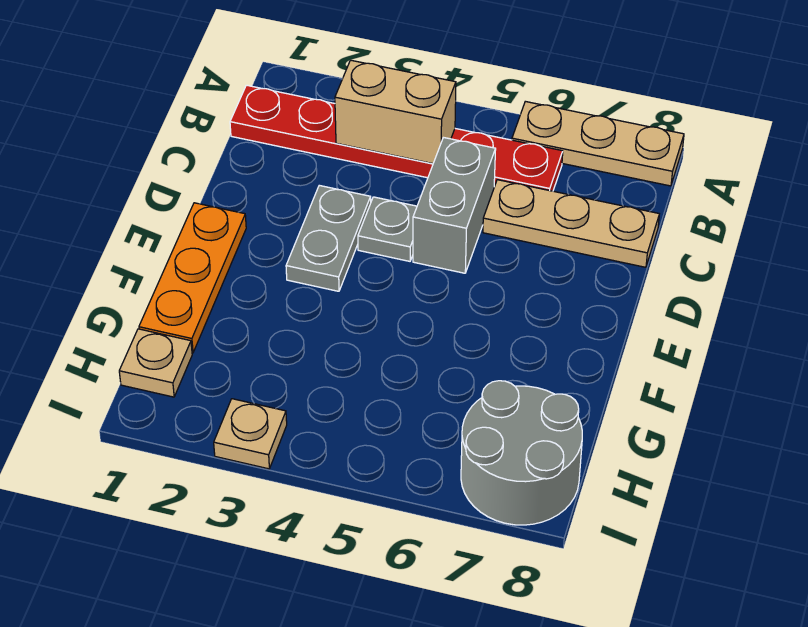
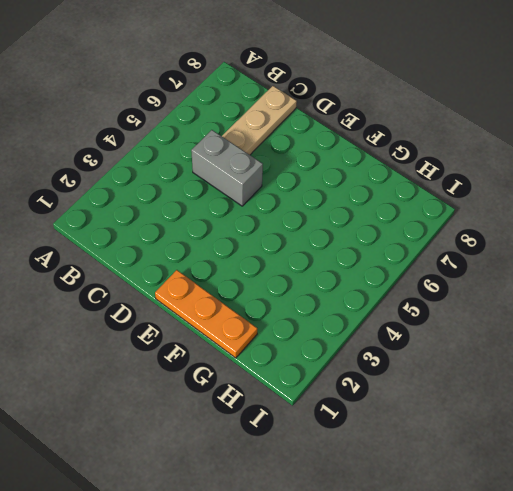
none -> tan 1x3 plate [512,101,684,186]
none -> red 1x6 plate [230,85,563,191]

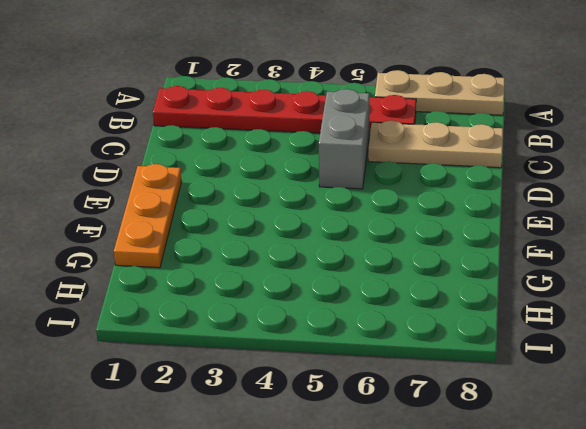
none -> grey 1x2 plate [286,185,371,291]
none -> grey 1x1 plate [358,197,417,261]

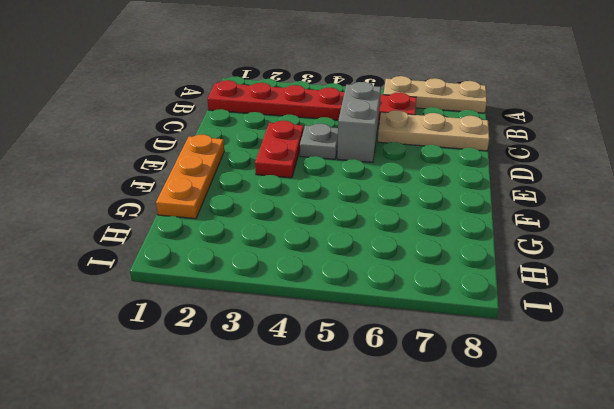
red 1x2 plate [255,121,303,178] -> grey 1x2 plate [286,185,371,291]
none -> tan 1x1 plate [119,329,192,397]
none -> grey 2x2 round brick [461,381,582,525]

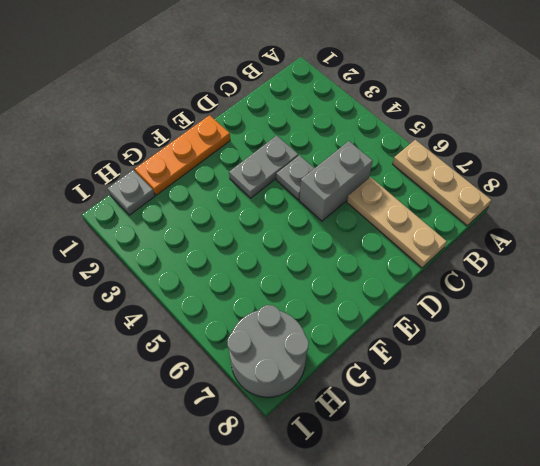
grey 1x1 plate [108,170,155,215] -> tan 1x1 plate [119,329,192,397]
none -> red 1x6 plate [230,85,563,191]
none -> tan 1x1 plate [214,399,287,469]

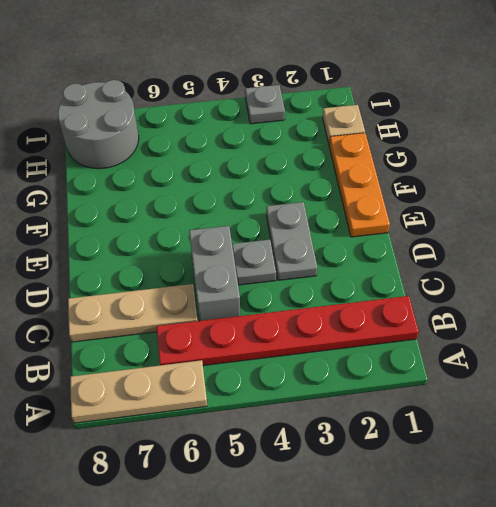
grey 1x1 plate [245,85,285,124] -> tan 1x1 plate [214,399,287,469]
none -> tan 1x2 brick [335,60,456,164]

